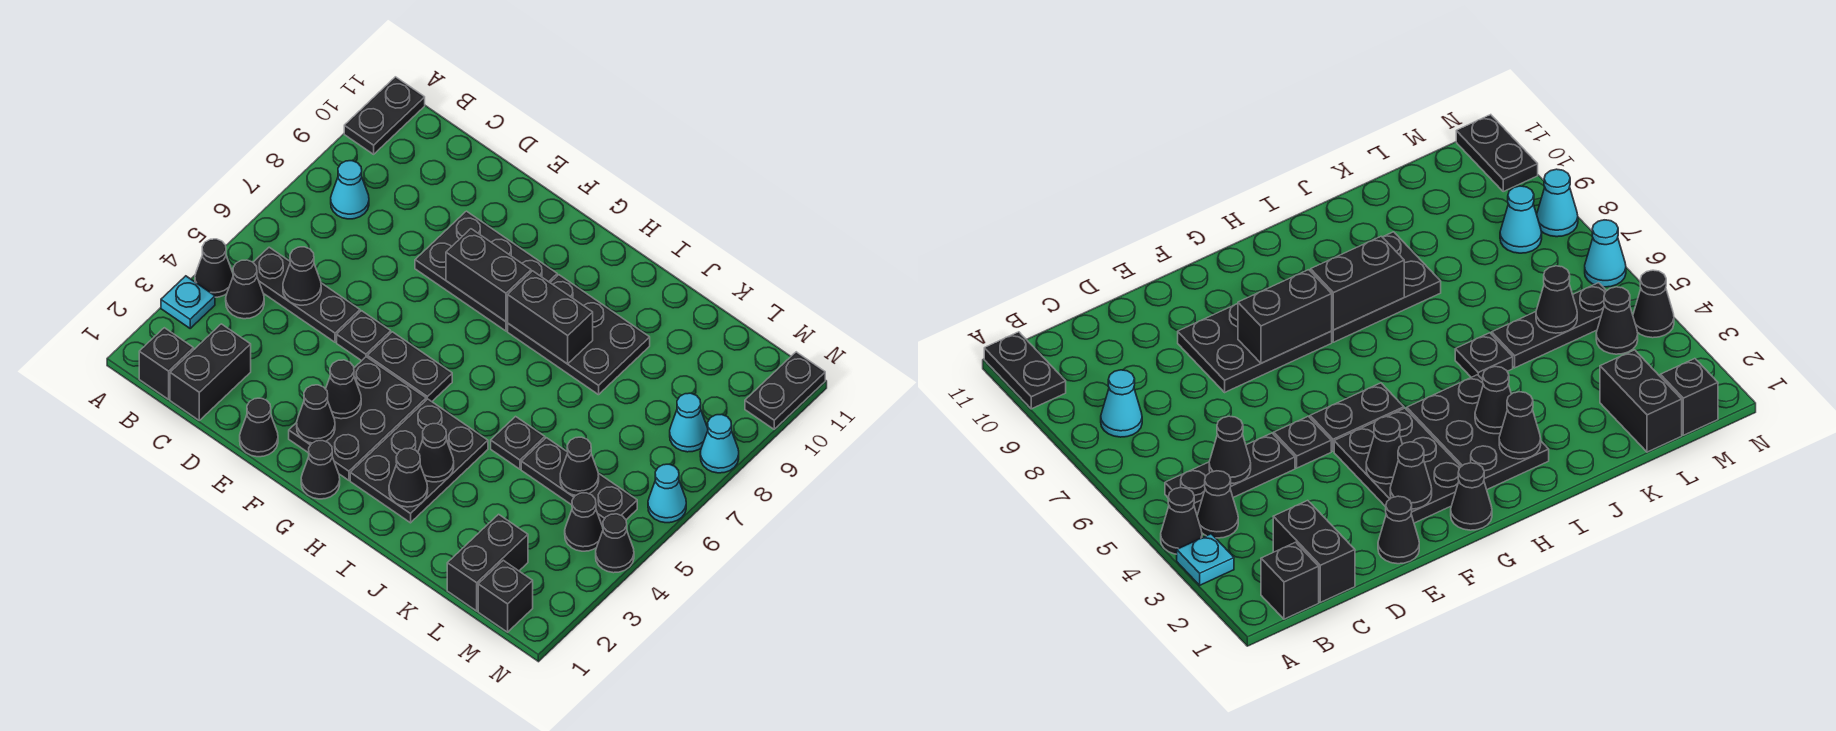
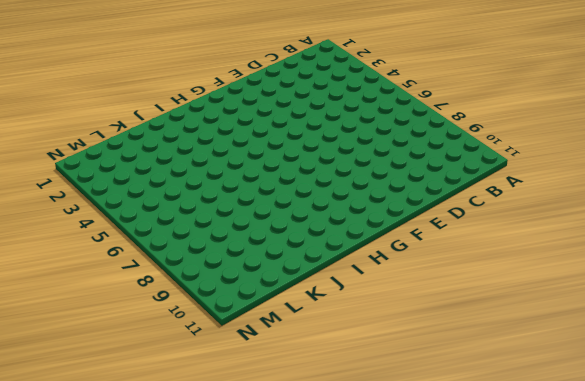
none -> cyan 1x1 plate [161,276,215,328]
none -> black 1x1 cone [195,239,233,297]
none -> black 1x2 plate [344,77,425,154]
none -> black 1x1 brick [139,328,194,399]

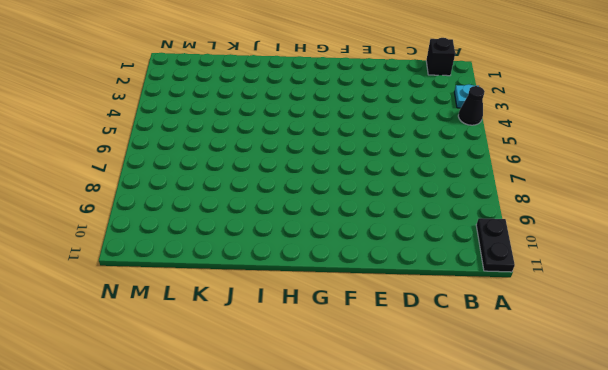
none -> black 1x1 cone [226,260,264,319]
none -> black 1x3 plate [253,247,360,342]
none -> cyan 1x1 cone [331,161,369,219]
none -> black 1x2 brick [170,324,251,420]

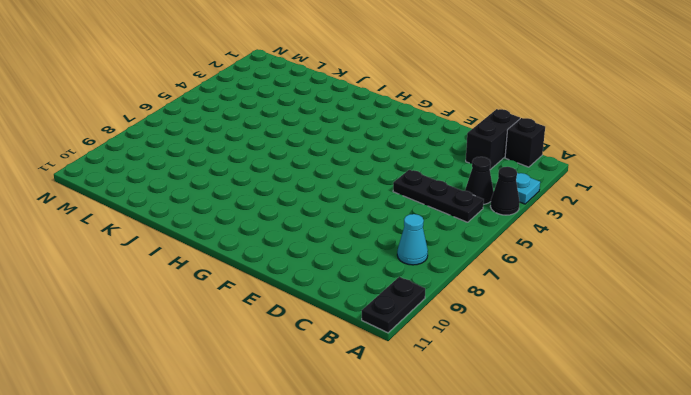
none -> black 1x1 cone [240,398,278,457]
none -> black 1x1 plate [337,311,391,361]
none -> black 2x3 plate [415,211,557,331]
none -> black 2x3 plate [289,357,426,480]

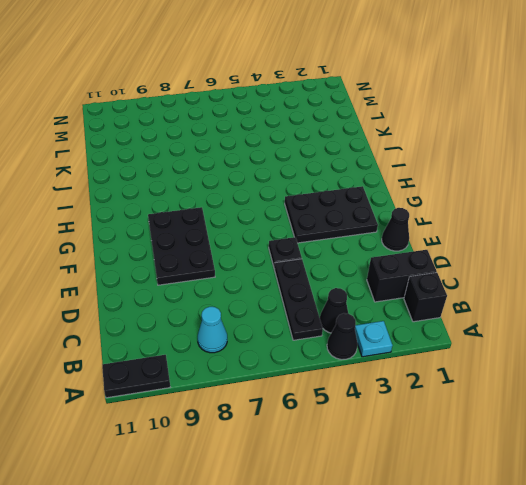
none -> black 1x2 plate [367,332,452,402]
none -> black 1x1 cone [301,441,340,499]
none -> black 2x3 plate [350,399,488,523]
none -> black 2x3 plate [508,275,650,395]

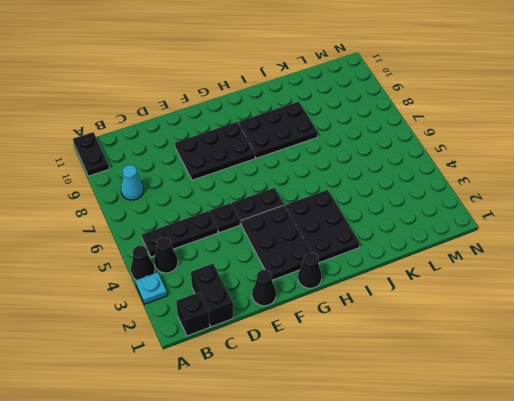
none -> black 1x1 plate [491,417,545,469]
none -> black 1x3 plate [521,438,637,526]
none -> black 1x2 brick [447,514,528,611]
none -> black 1x1 brick [478,560,533,632]

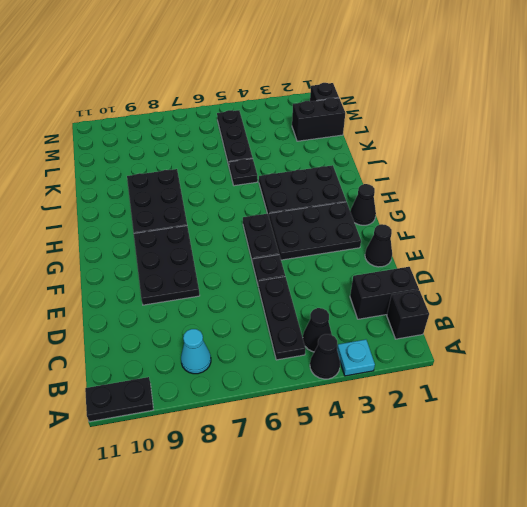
none -> black 1x1 cone [565,493,603,551]
none -> cyan 1x1 cone [670,393,708,452]
none -> black 1x1 cone [596,514,634,573]
none -> cyan 1x1 cone [648,464,686,523]

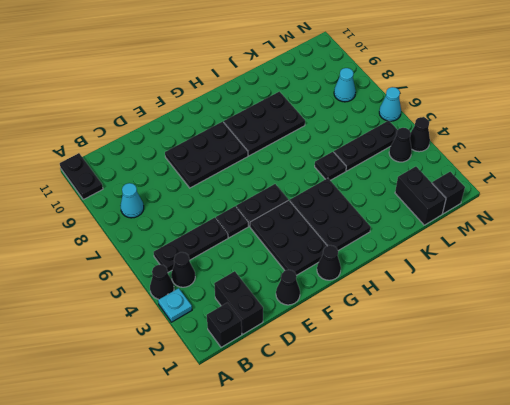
none -> cyan 1x1 cone [700,414,739,473]
none -> black 1x2 plate [745,352,825,429]
none -> black 1x1 cone [283,247,321,305]
none -> black 1x1 cone [297,385,335,443]

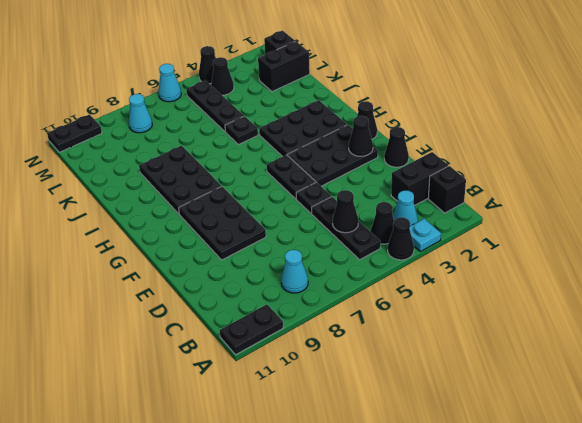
cyan 1x1 cone [393,190,418,226] -> cyan 1x1 cone moved to [700,414,739,473]
none -> black 1x1 cone [326,360,361,419]
none -> black 1x2 brick [446,229,531,321]
none -> black 1x2 brick [507,271,593,364]
none -> black 1x1 cone [389,448,428,507]

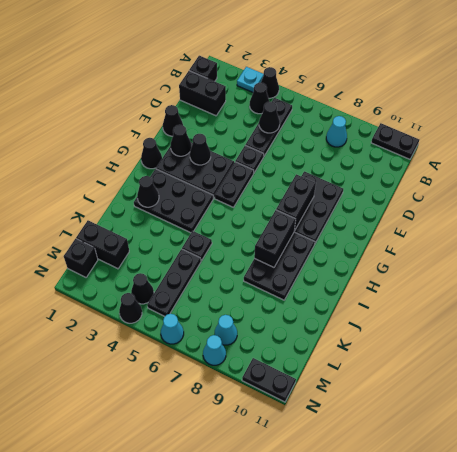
none -> black 1x1 cone [418,424,454,482]
none -> black 1x1 cone [560,437,599,495]

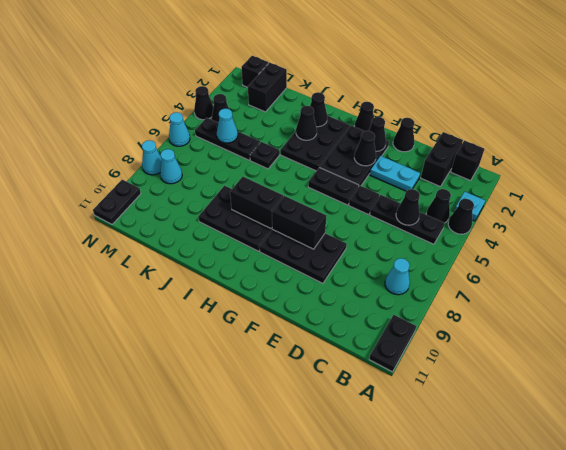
cyan 1x2 plate [370,156,420,191] -> none
cyan 1x1 cone [217,109,238,143] -> black 1x1 cone [560,437,599,495]

